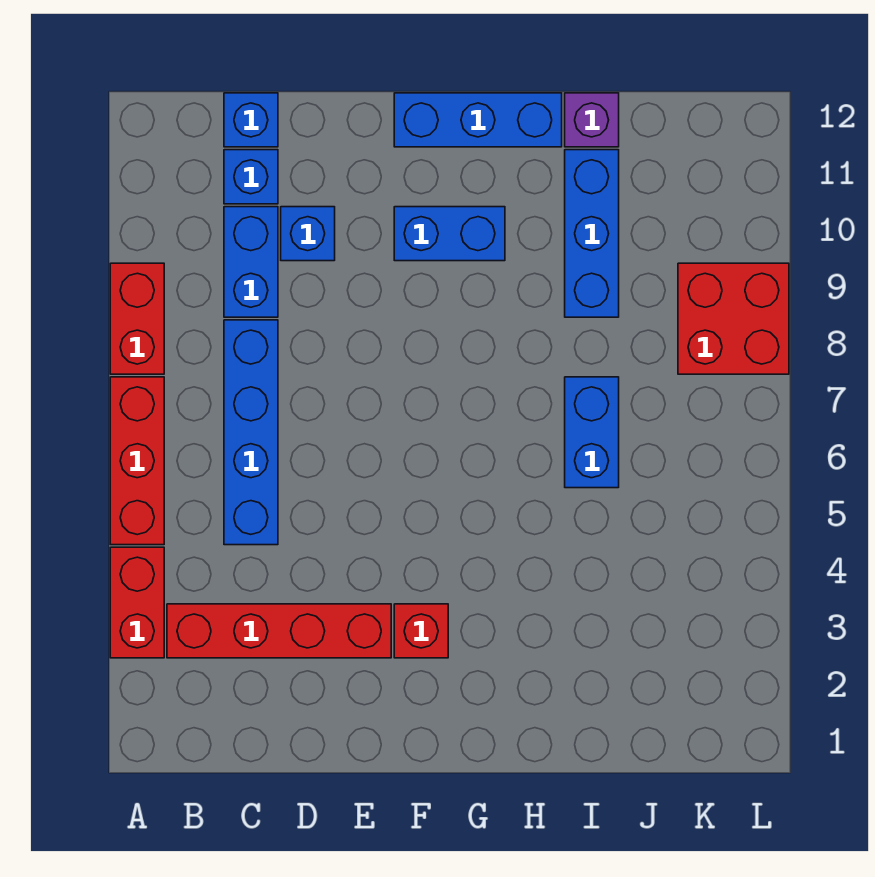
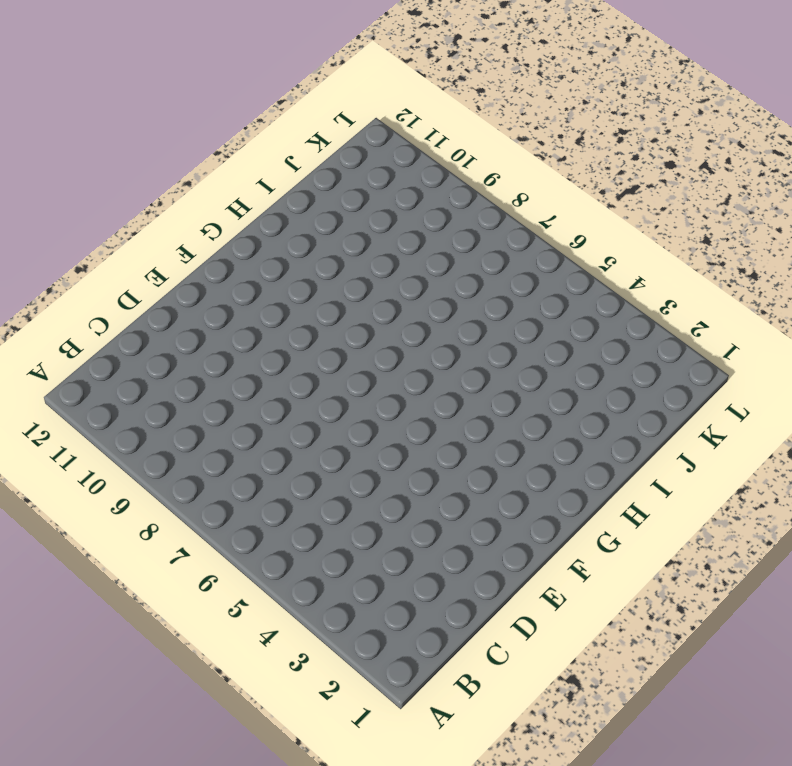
none -> red 1x2 brick [110,547,164,658]
none -> red 1x3 brick [110,377,164,545]
none -> red 1x2 brick [110,263,164,374]

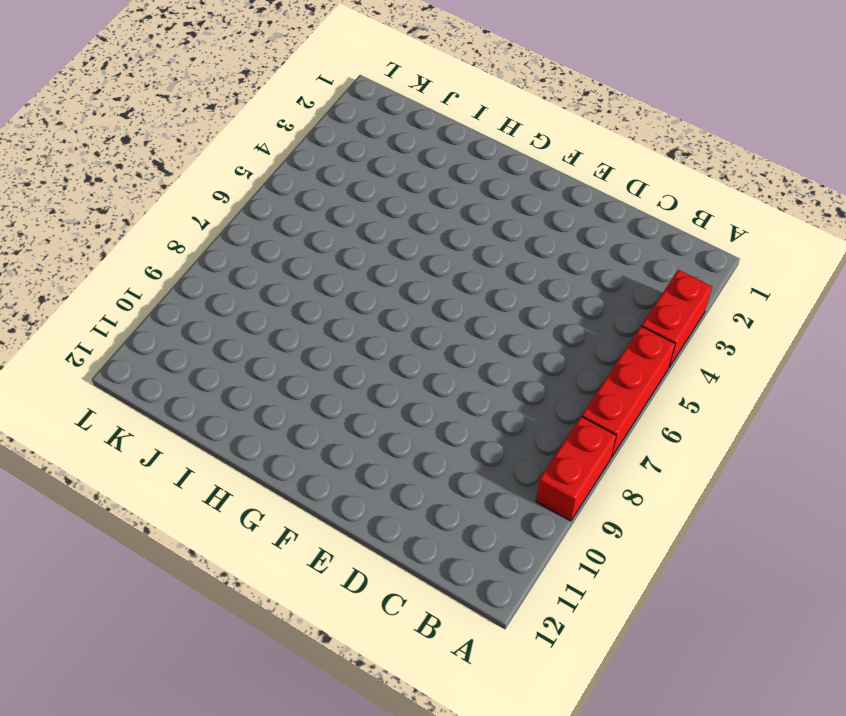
none -> red 1x4 brick [167,604,391,658]
none -> blue 1x4 brick [224,320,278,545]
none -> blue 1x2 brick [224,207,278,317]

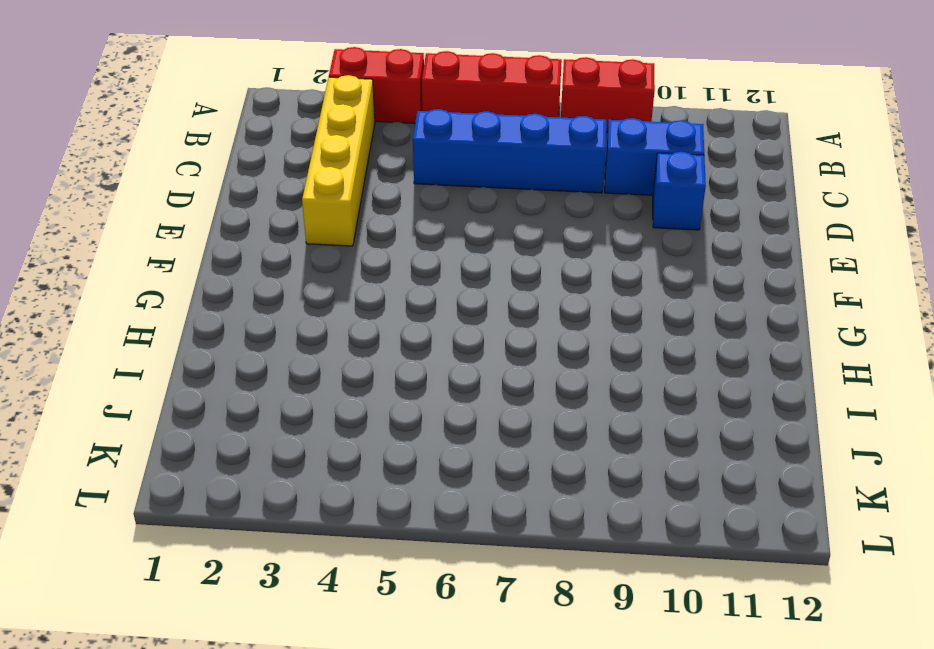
yellow 1x4 brick [302,75,375,246] -> red 1x4 brick [167,604,391,658]
none -> blue 1x1 brick [224,150,278,204]
none -> blue 1x1 brick [224,93,278,147]
none -> red 1x1 brick [394,604,448,658]

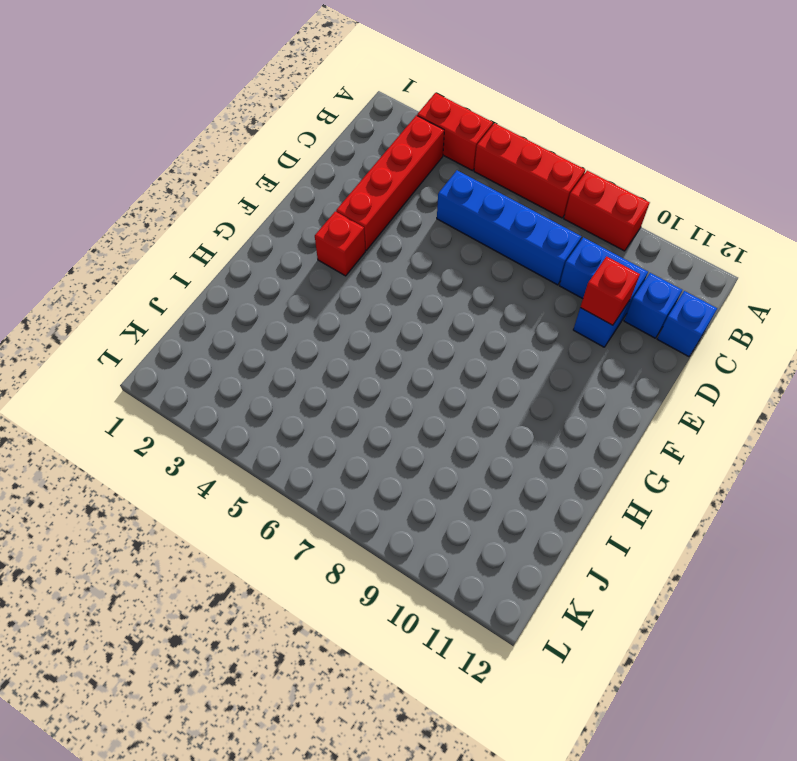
red 1x1 brick [580,256,640,325] -> none
none -> blue 1x2 brick [394,207,505,261]
none -> blue 1x3 brick [394,93,562,147]
none -> blue 1x2 brick [565,377,619,488]

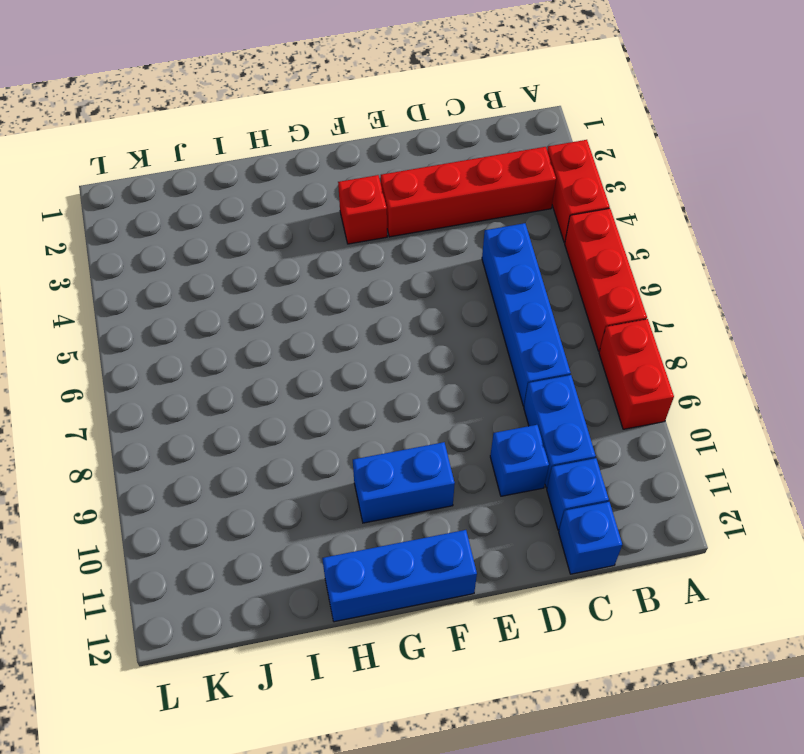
none -> blue 1x2 brick [565,377,619,488]
none -> blue 1x3 brick [565,150,619,317]
none -> purple 1x1 brick [565,93,619,147]

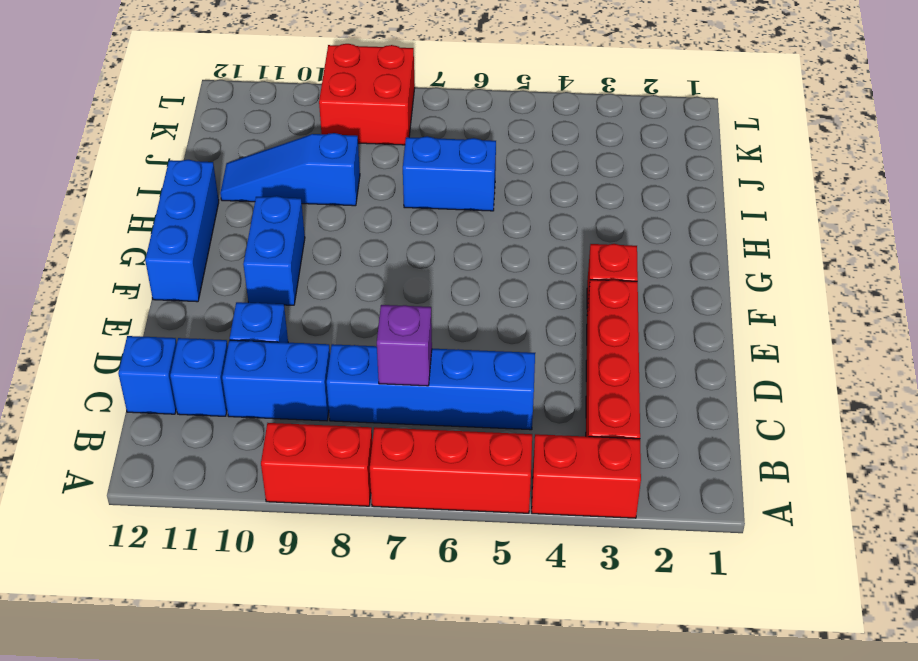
purple 1x1 brick [377,305,432,386] -> purple 1x1 brick moved to [565,93,619,147]
blue 1x3 slope [220,133,360,206] -> blue 1x3 brick [565,150,619,317]

